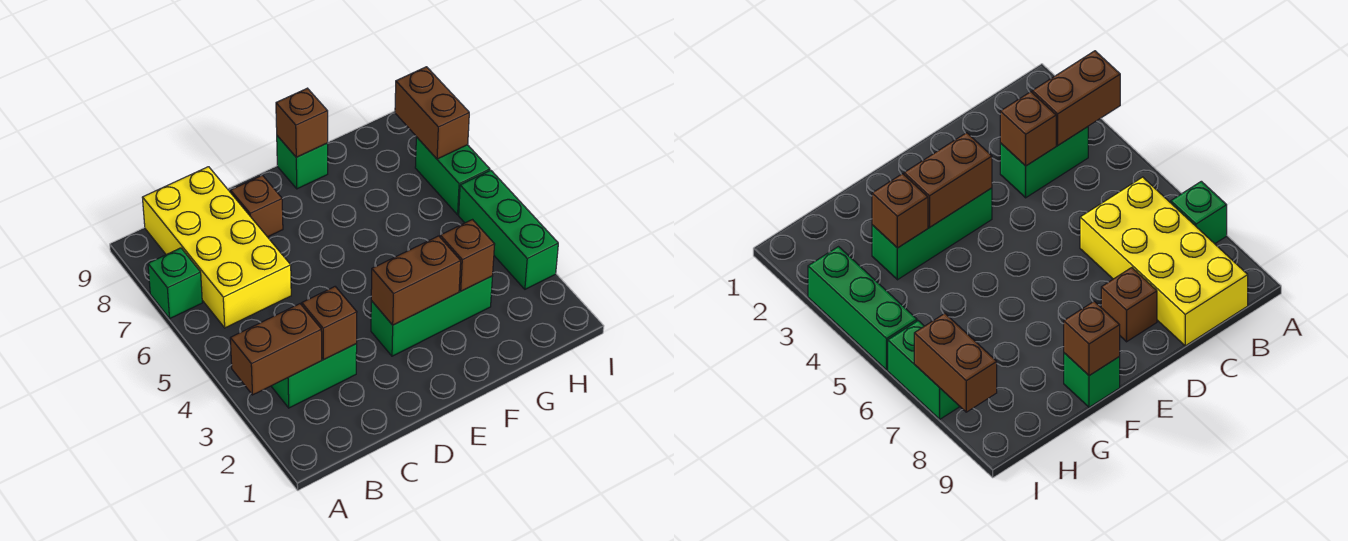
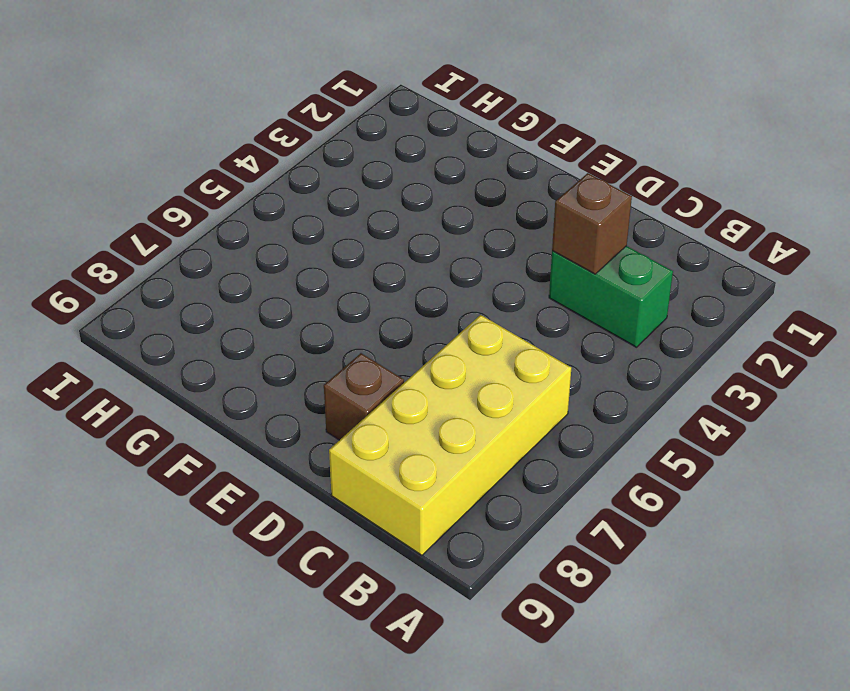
none -> green 1x1 brick [148,248,202,318]
none -> green 1x3 brick [371,276,493,356]
none -> green 1x1 brick [277,136,328,189]

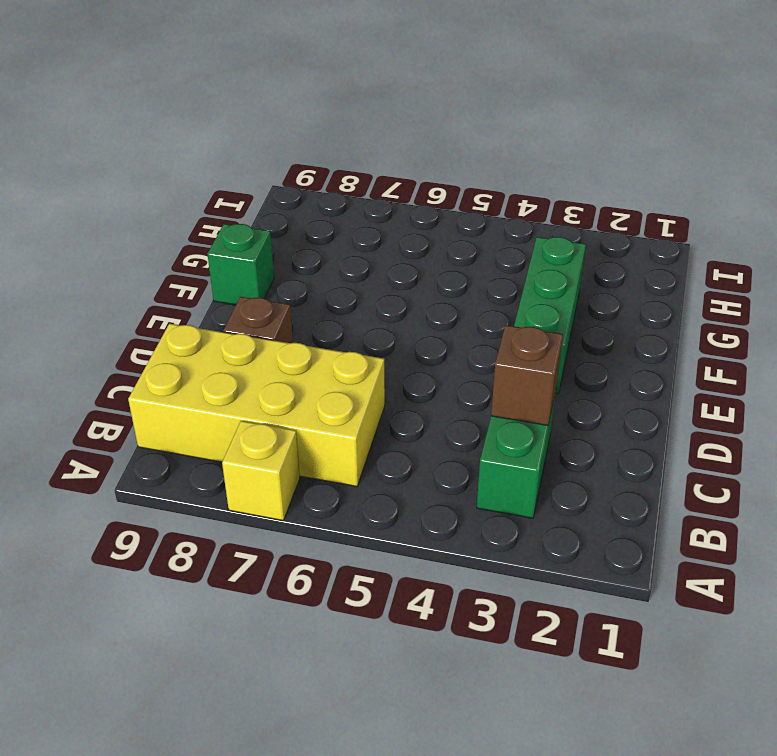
yellow 1x1 brick [222,421,300,521] -> green 1x1 brick [148,248,202,318]
none -> green 1x3 brick [459,170,558,289]
none -> green 1x2 brick [415,137,490,215]
none -> brown 1x2 brick [230,304,322,395]

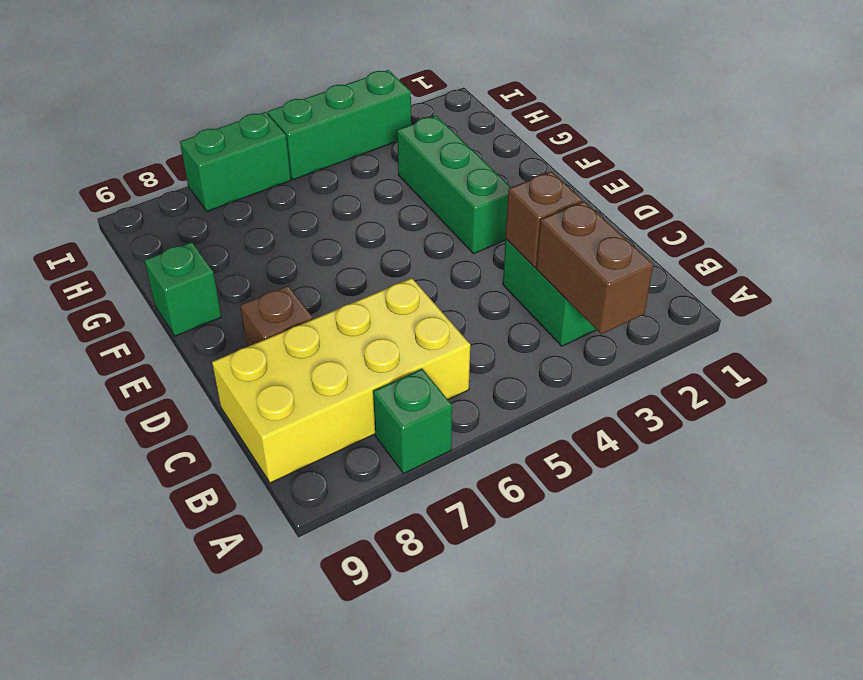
none -> brown 1x2 brick [371,236,461,325]
none -> brown 1x1 brick [276,88,328,157]
none -> brown 1x1 brick [440,220,495,291]

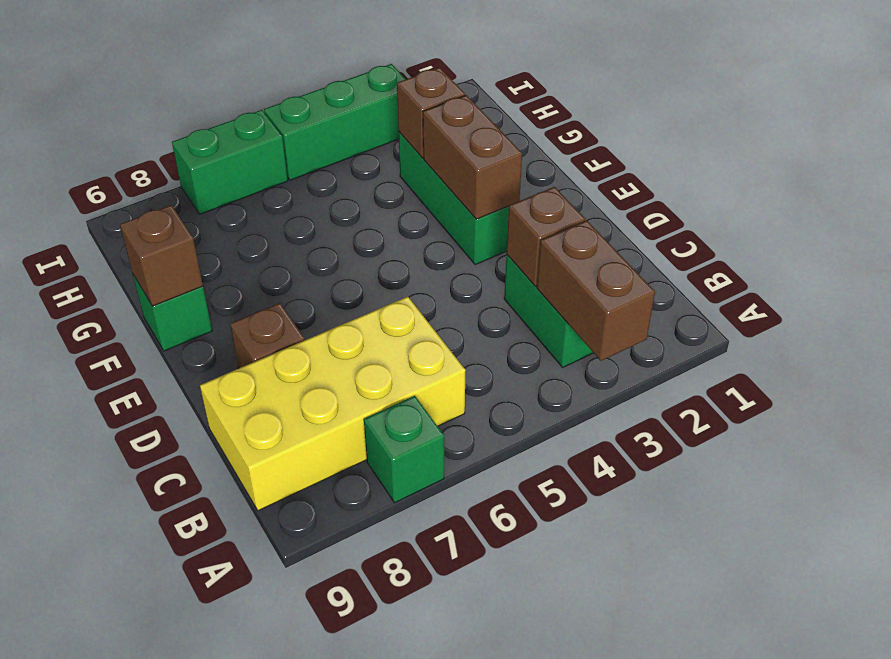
none -> brown 1x2 brick [395,67,469,159]

